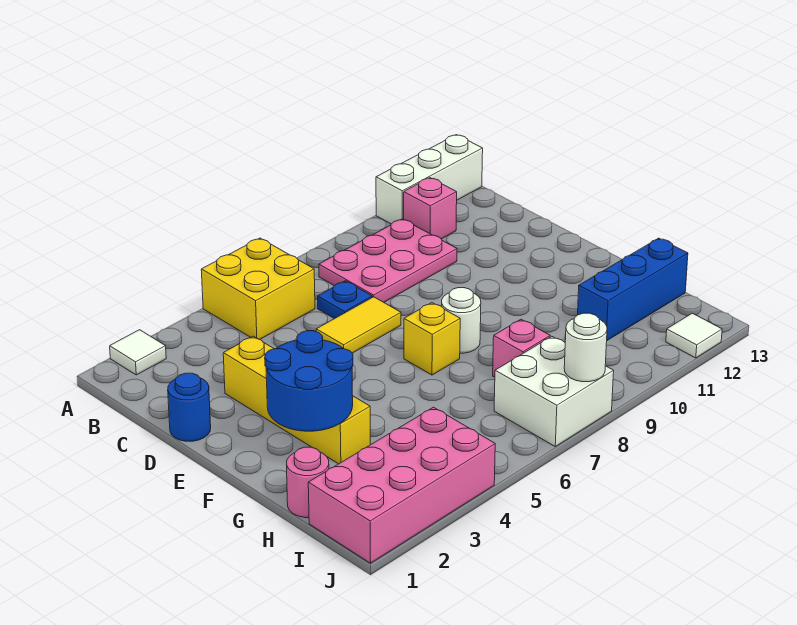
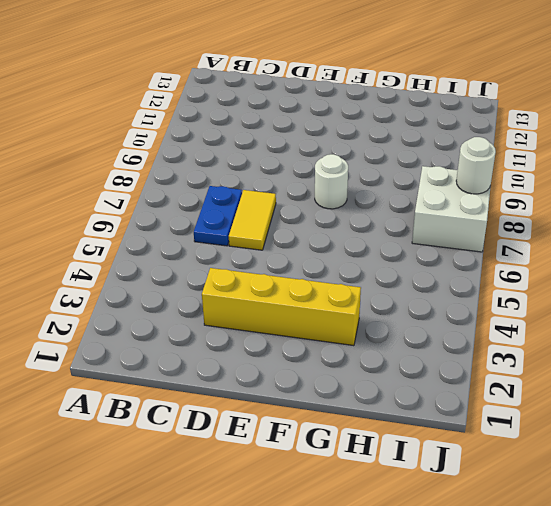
blue 1x2 plate [194,186,242,246] -> blue 1x1 plate [318,281,372,319]
none -> white 1x1 tile [110,330,166,375]
none -> yellow 2x2 brick [201,238,315,339]
none -> white 1x3 brick [376,135,483,224]

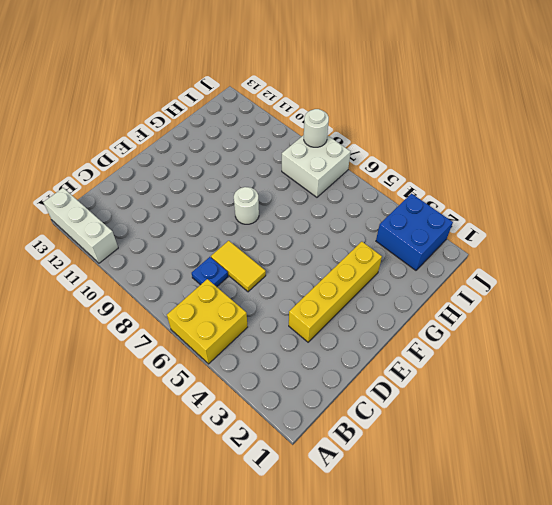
blue 2x2 brick [376,194,453,270] -> pink 2x4 brick [308,407,495,563]
none -> white 1x1 tile [110,330,166,375]
none -> pink 2x3 plate [319,219,457,302]
none -> pink 1x1 brick [404,178,457,239]

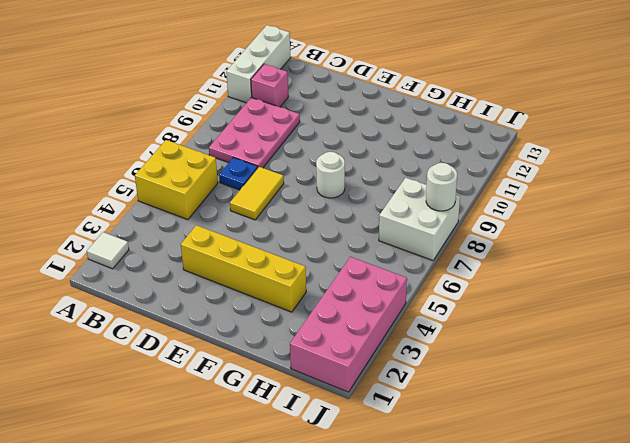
none -> blue 1x1 round brick [168,373,211,441]
none -> yellow 1x1 brick [404,303,460,375]
none -> pink 1x1 round brick [286,447,329,518]

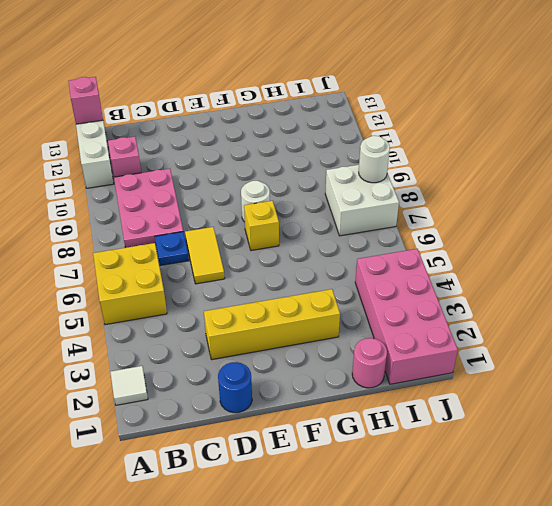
pink 1x1 brick [68,77,103,124] -> pink 1x1 brick moved to [493,319,550,377]
none -> blue 1x3 brick [578,238,688,340]
none -> white 1x1 tile [666,313,722,358]
none -> blue 2x2 round brick [265,331,353,431]

